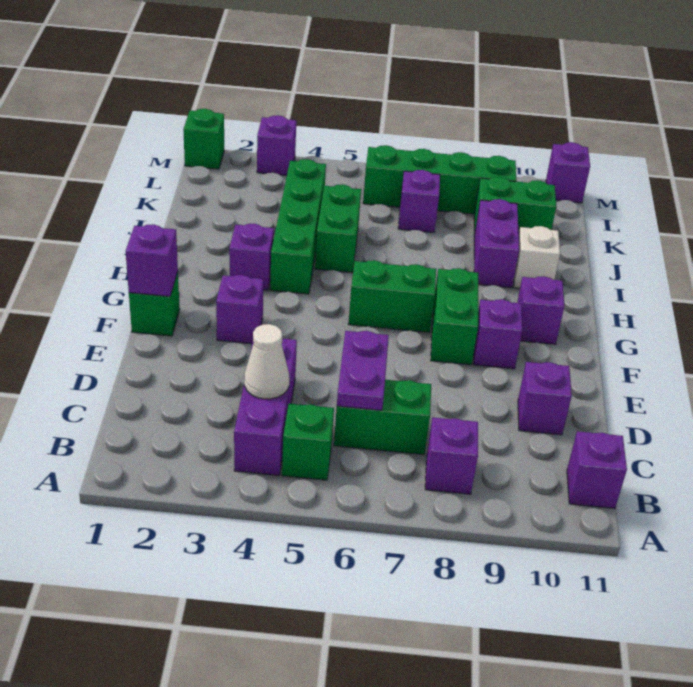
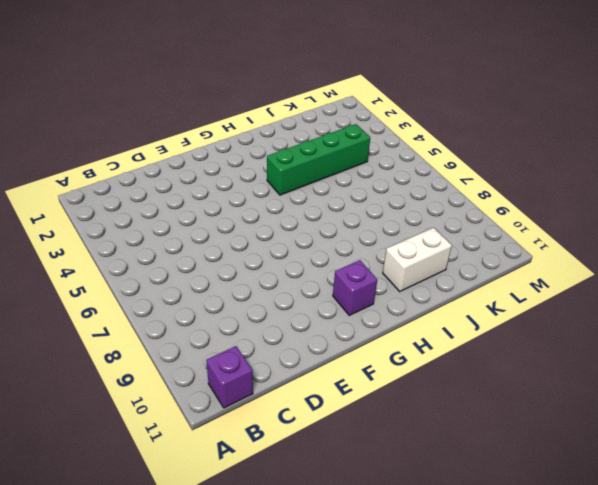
white 1x2 brick [383,228,452,291] -> white 1x1 brick [514,226,560,288]
none -> purple 1x3 brick [234,339,297,475]
none -> green 1x1 brick [282,404,334,480]
none -> purple 1x1 brick [425,417,478,494]

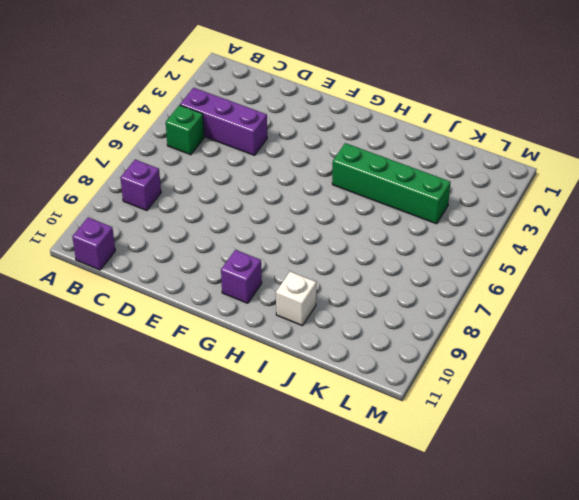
none -> green 1x2 brick [334,380,431,455]
none -> purple 1x1 brick [518,362,572,435]
none -> green 1x1 brick [129,272,180,336]

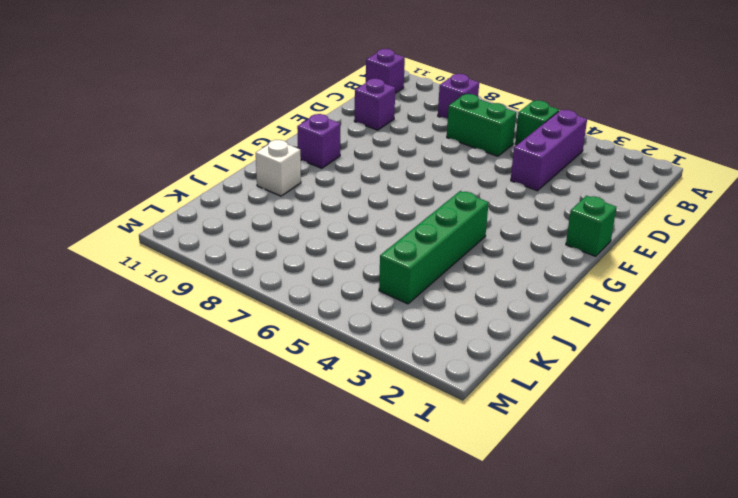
none -> purple 1x1 brick [216,275,263,344]
none -> green 1x2 brick [431,268,478,365]
none -> purple 1x1 brick [474,299,522,369]

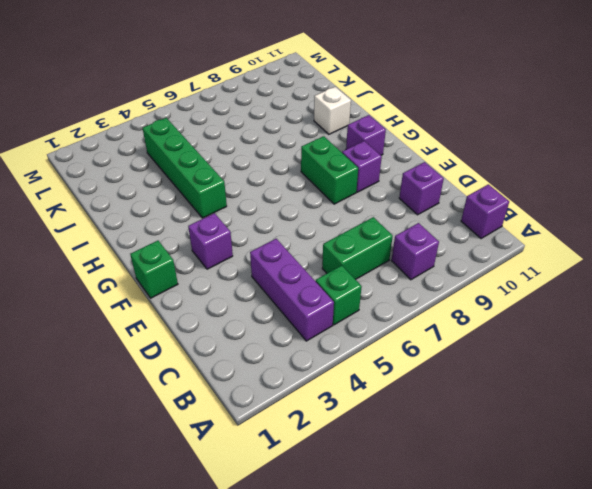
none -> green 1x2 brick [348,260,436,332]
none -> purple 1x1 brick [229,224,274,290]
none -> green 1x2 brick [315,184,361,273]

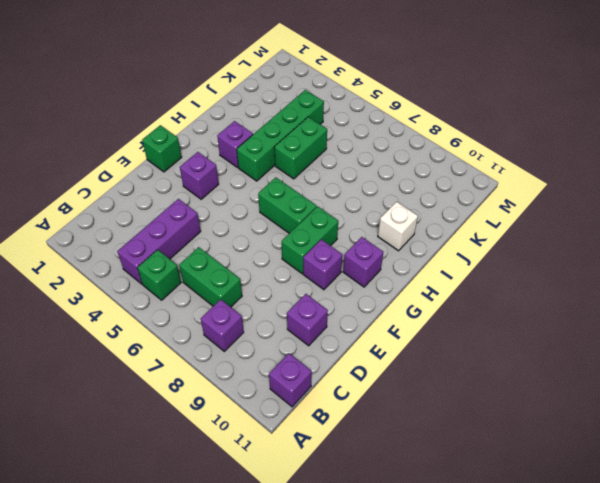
none -> purple 1x2 brick [474,199,519,288]
none -> purple 1x1 brick [398,170,440,233]
none -> green 1x2 brick [474,177,556,235]

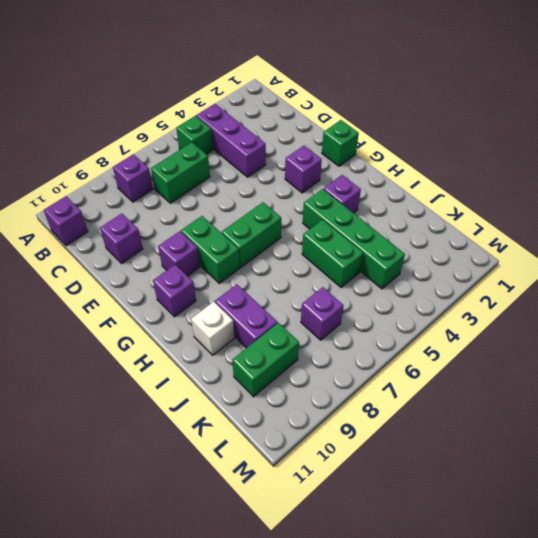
none -> green 1x4 brick [363,145,516,214]
none -> green 1x1 brick [183,109,224,169]
none -> purple 1x1 brick [257,115,296,175]

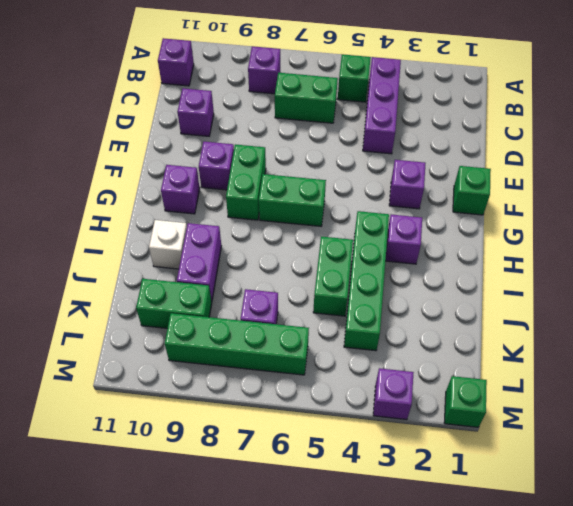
none -> purple 1x1 brick [546,142,590,203]
none -> white 1x1 cone [244,324,289,399]
none -> purple 1x2 plate [337,331,389,410]

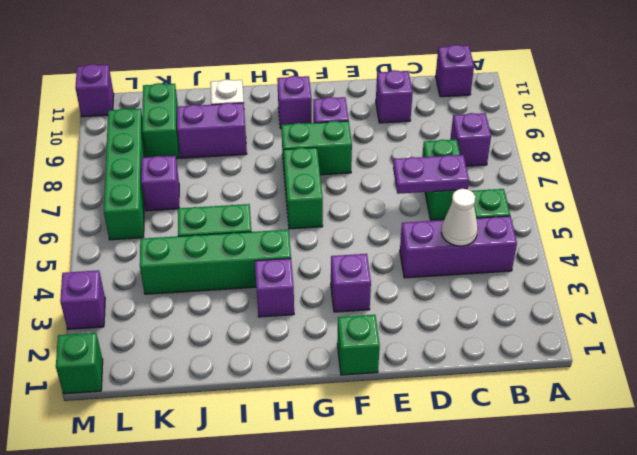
none -> purple 1x1 brick [126,224,178,296]

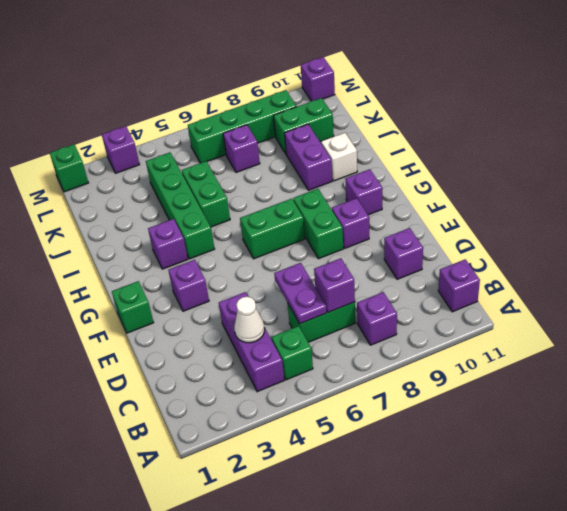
purple 1x1 brick [314,258,355,312] -> purple 1x1 brick moved to [126,224,178,296]

